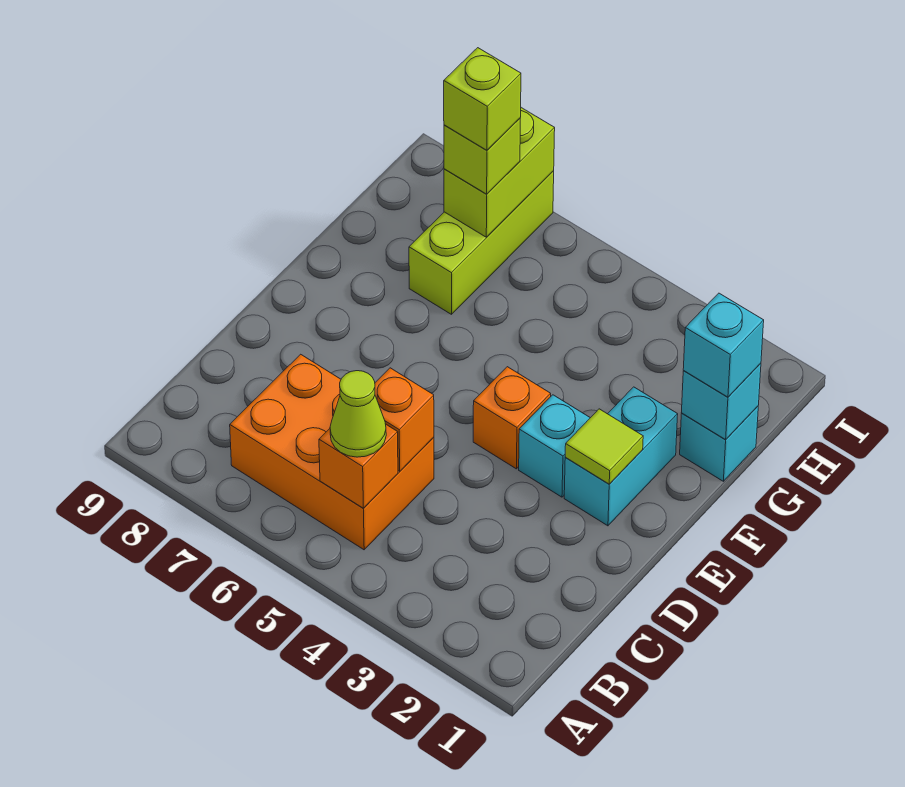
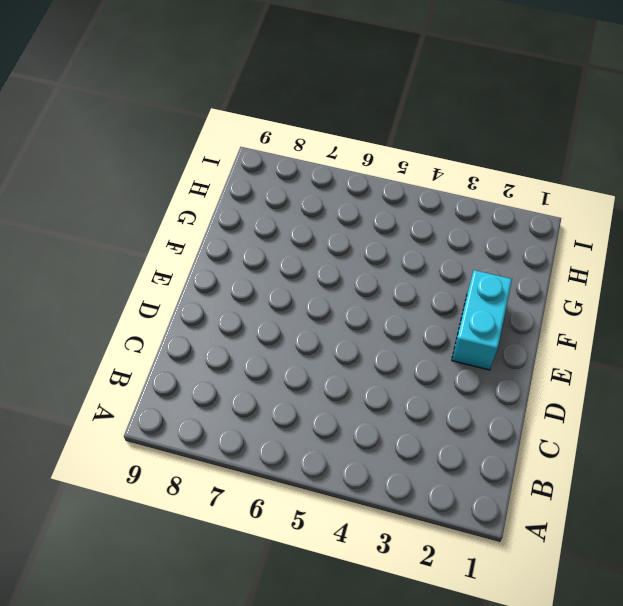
none -> orange 2x3 brick [230,354,434,550]
none -> cyan 1x1 brick [519,395,590,497]
none -> orange 1x1 brick [473,367,551,469]

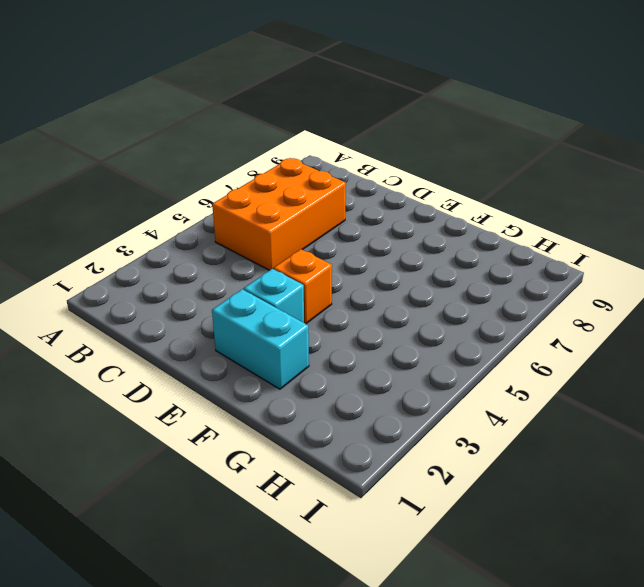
none -> cyan 1x1 brick [680,406,758,481]
none -> lime 1x3 brick [409,171,554,314]
none -> orange 1x1 brick [319,425,398,508]

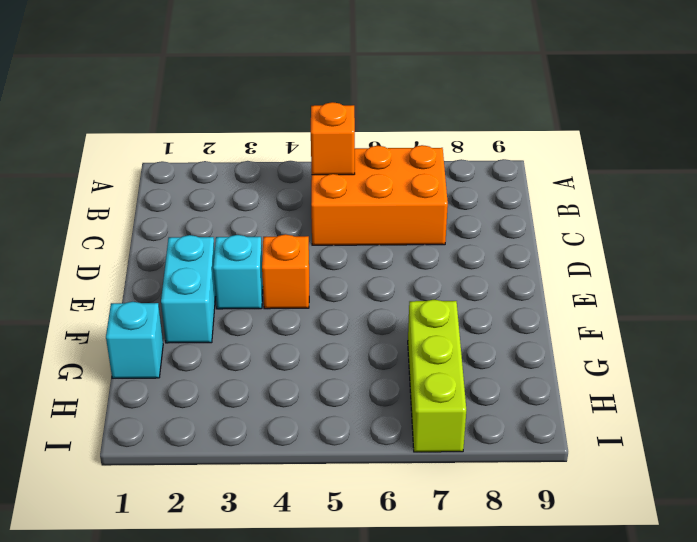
none -> orange 1x1 brick [375,368,434,471]
none -> lime 1x1 tile [565,409,643,484]
none -> cyan 1x1 brick [681,363,761,440]

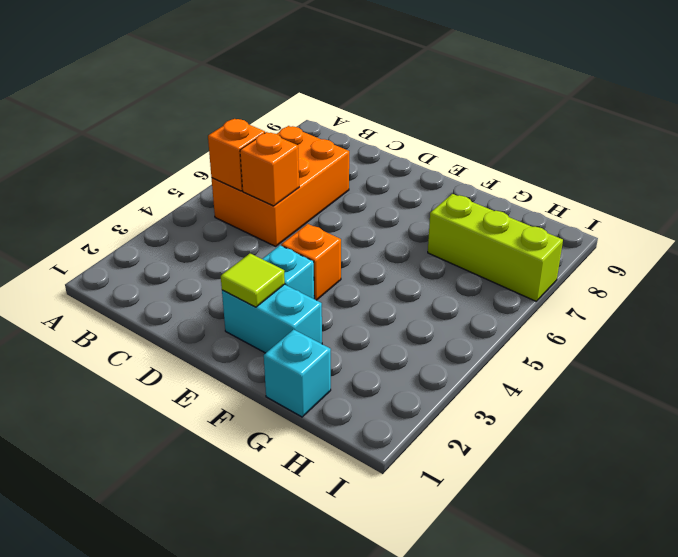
none -> cyan 1x1 brick [681,363,761,440]
none -> lime 1x2 brick [444,108,555,237]
none -> lime 1x1 cone [330,371,386,457]

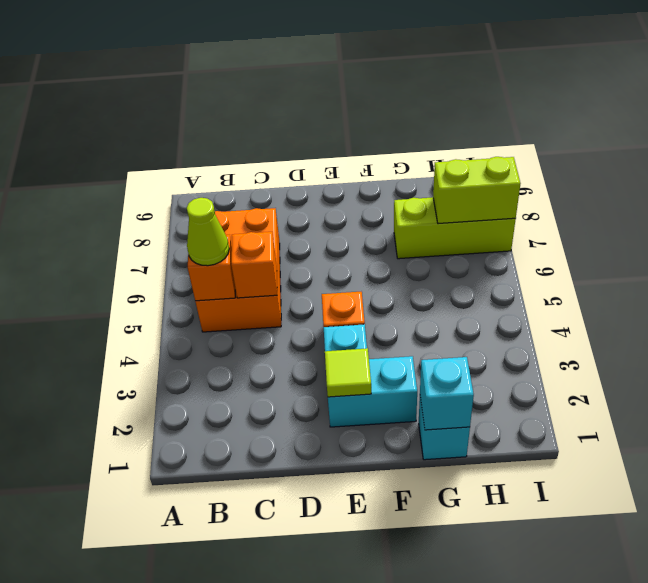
none -> cyan 1x1 brick [683,293,764,397]
none -> lime 1x1 brick [444,118,520,194]
none -> lime 1x1 brick [444,48,521,150]

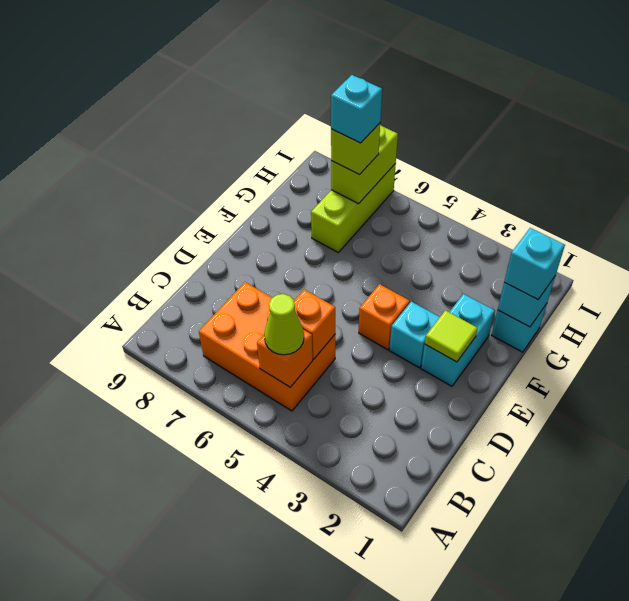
cyan 1x1 brick [331,75,382,143] -> lime 1x1 brick [444,48,521,150]

